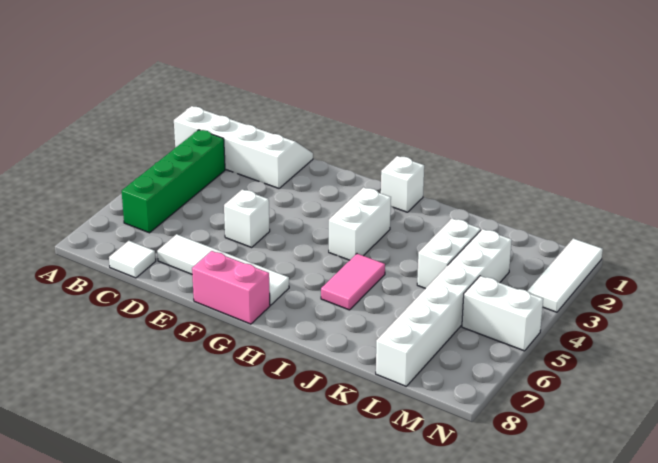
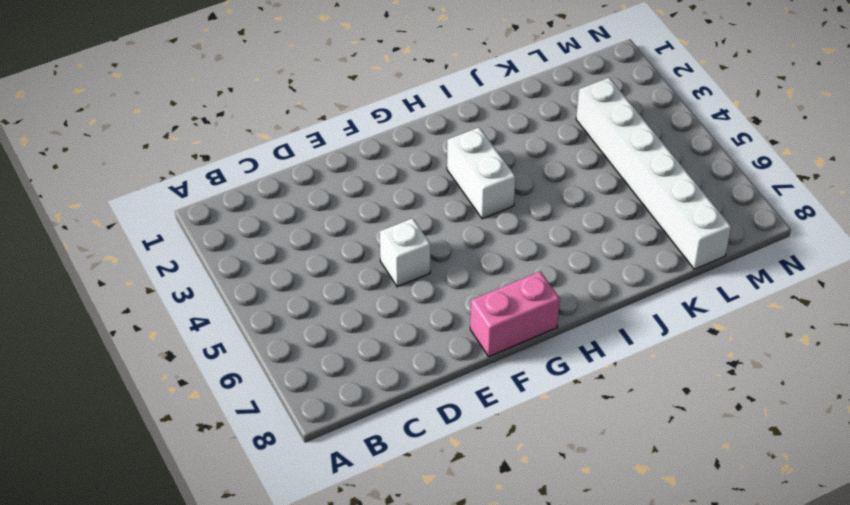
none -> white 2x4 slope [174,106,313,188]
none -> green 1x4 brick [122,130,225,233]
none -> white 1x1 tile [109,241,156,278]

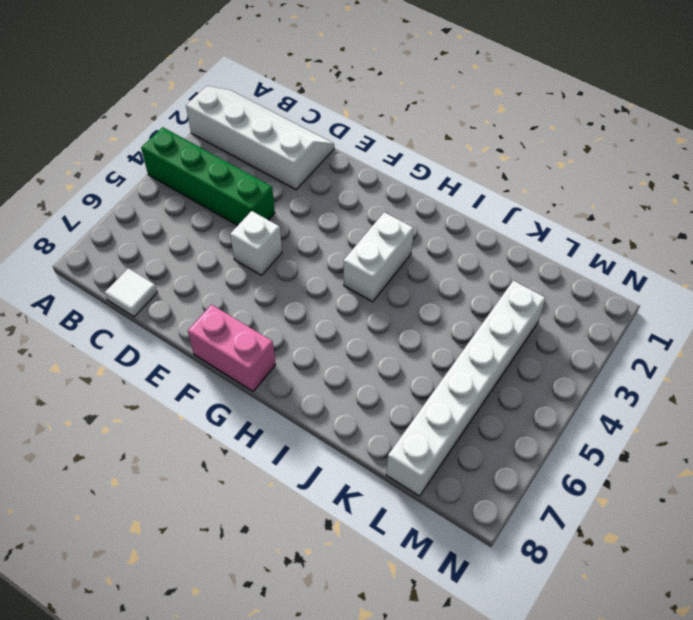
green 1x4 brick [141,127,275,225] -> green 1x4 brick turned to [122,130,225,233]
none -> white 1x4 tile [157,234,289,305]
none -> white 1x1 brick [381,156,424,212]
none -> pink 1x2 tile [321,254,385,310]

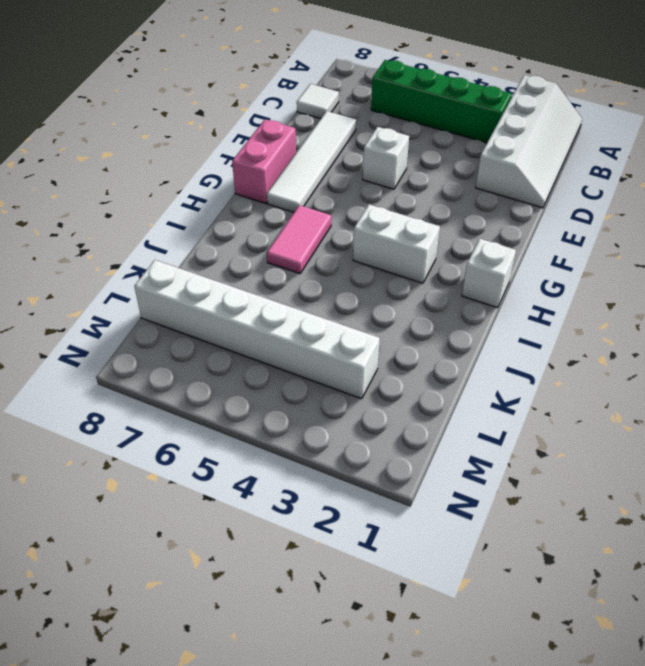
pink 1x2 tile [267,205,331,274] -> pink 1x2 tile turned to [321,254,385,310]
none -> white 1x2 brick [417,218,481,288]
none -> white 1x2 brick [462,276,543,351]
none -> white 1x3 tile [528,238,603,312]

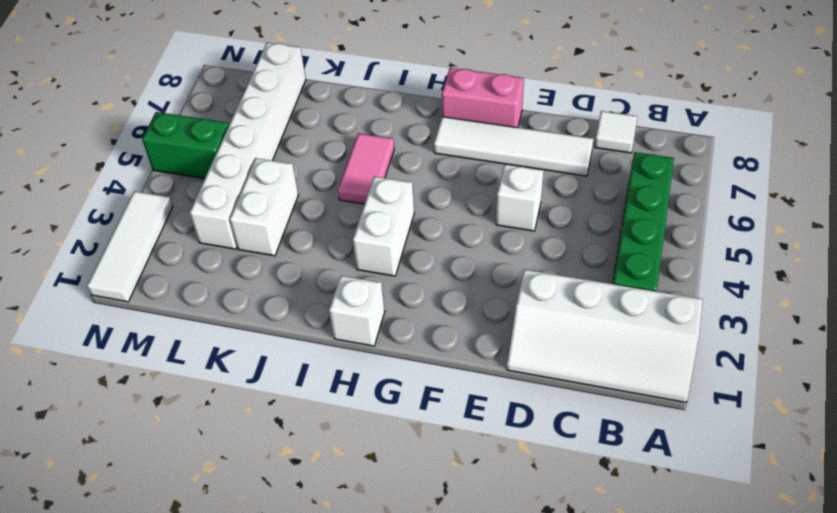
green 1x2 brick [142,112,229,179] -> white 1x2 brick [462,276,543,351]

